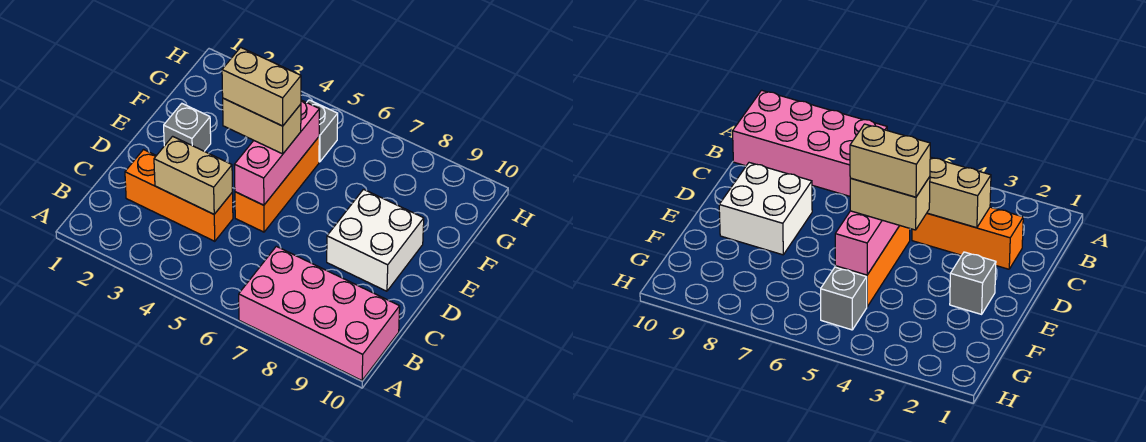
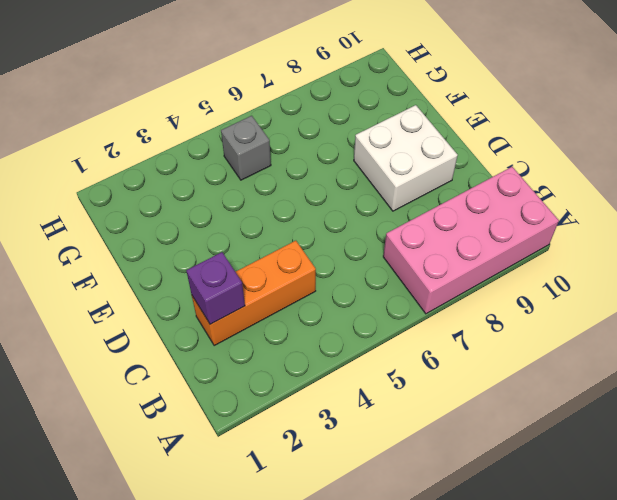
purple 1x1 brick [186,252,245,324] -> none
none -> orange 1x3 brick [235,137,319,232]
none -> grey 1x1 brick [164,104,211,151]

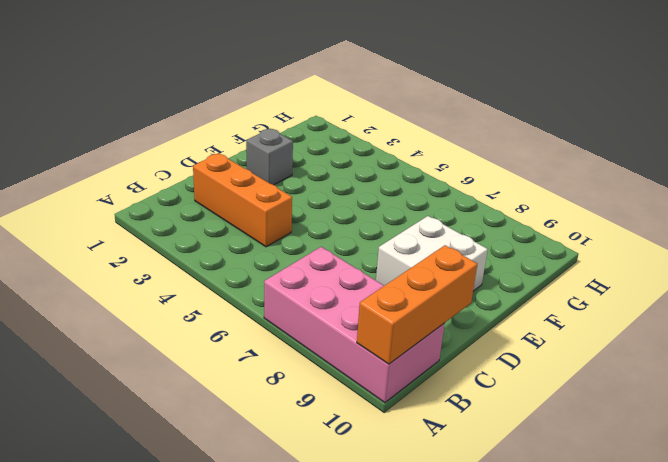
orange 1x3 brick [357,245,477,364] -> orange 1x3 brick moved to [235,137,319,232]
none -> grey 1x1 brick [307,100,338,162]
none -> tan 1x2 brick [154,136,233,214]

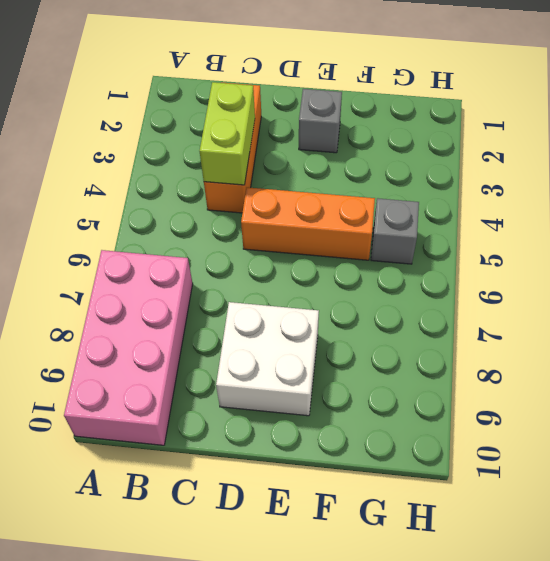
lime 1x2 brick [200,82,255,185] -> tan 1x2 brick [154,136,233,214]
none -> pink 1x3 brick [234,100,320,205]
none -> tan 1x2 brick [223,98,301,154]

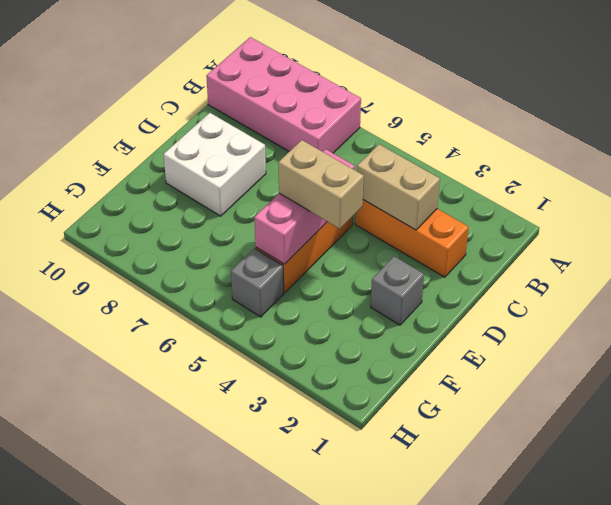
none -> tan 1x2 brick [222,47,301,126]

